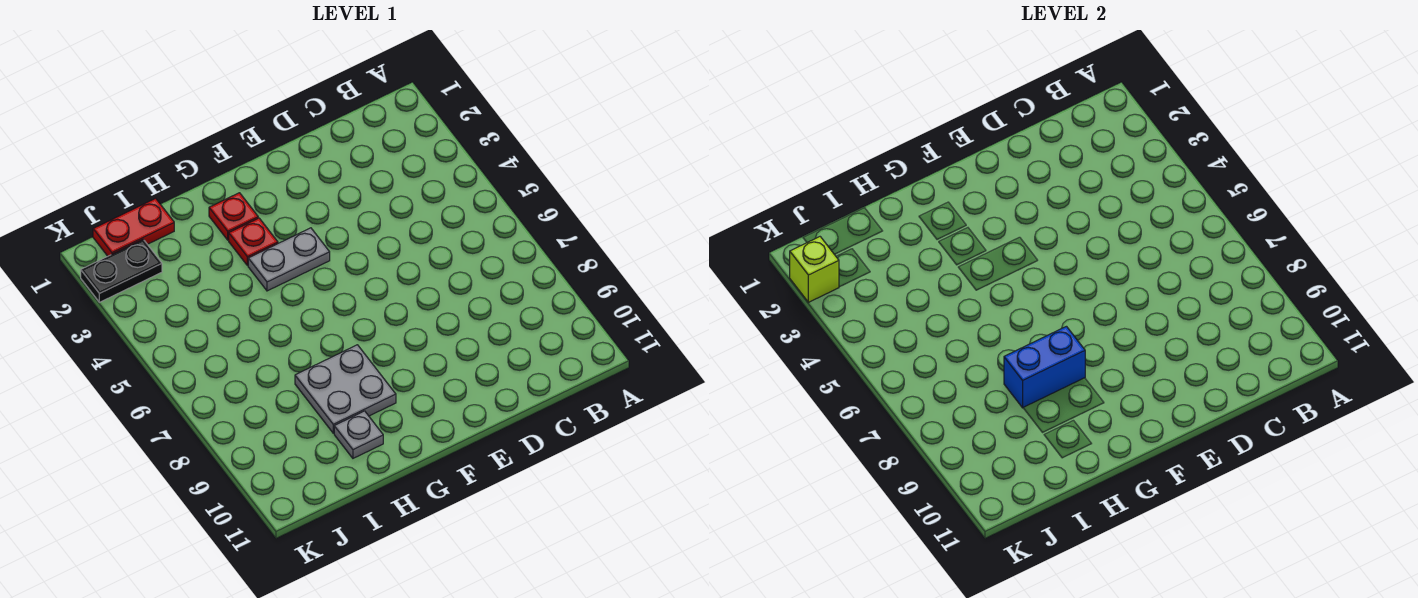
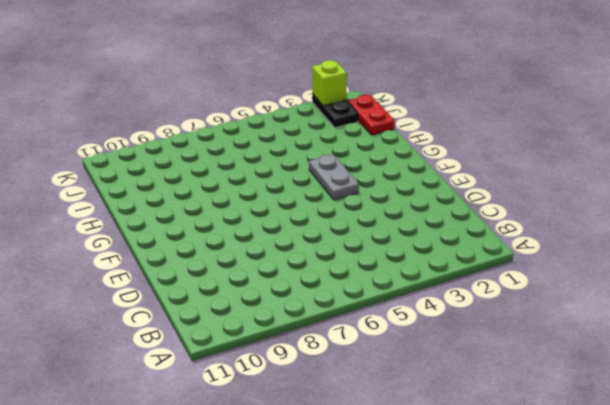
none -> red 1x1 plate [209,193,258,240]
none -> red 1x1 plate [229,218,278,266]

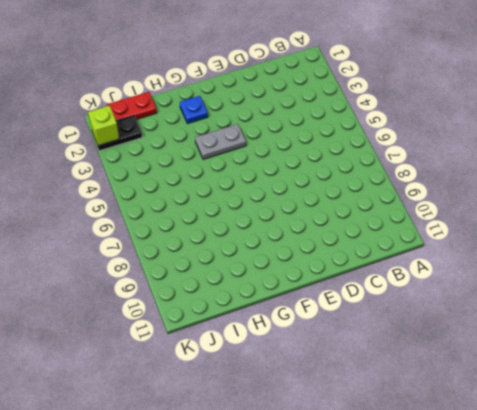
blue 1x1 plate [180,96,208,124] -> red 1x1 plate [209,193,258,240]
none -> red 1x1 plate [229,218,278,266]
none -> grey 2x2 plate [295,345,396,433]

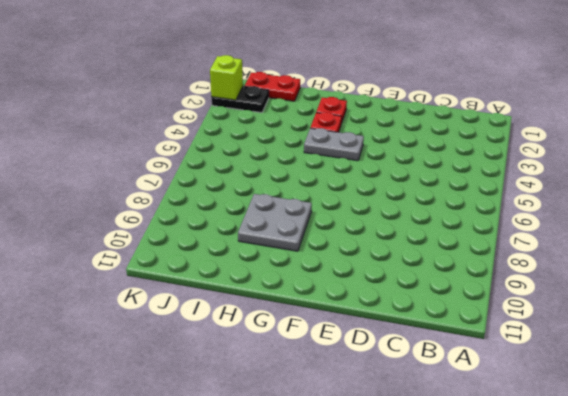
none -> grey 1x1 plate [334,411,383,458]
none -> blue 1x2 brick [1004,326,1085,408]

